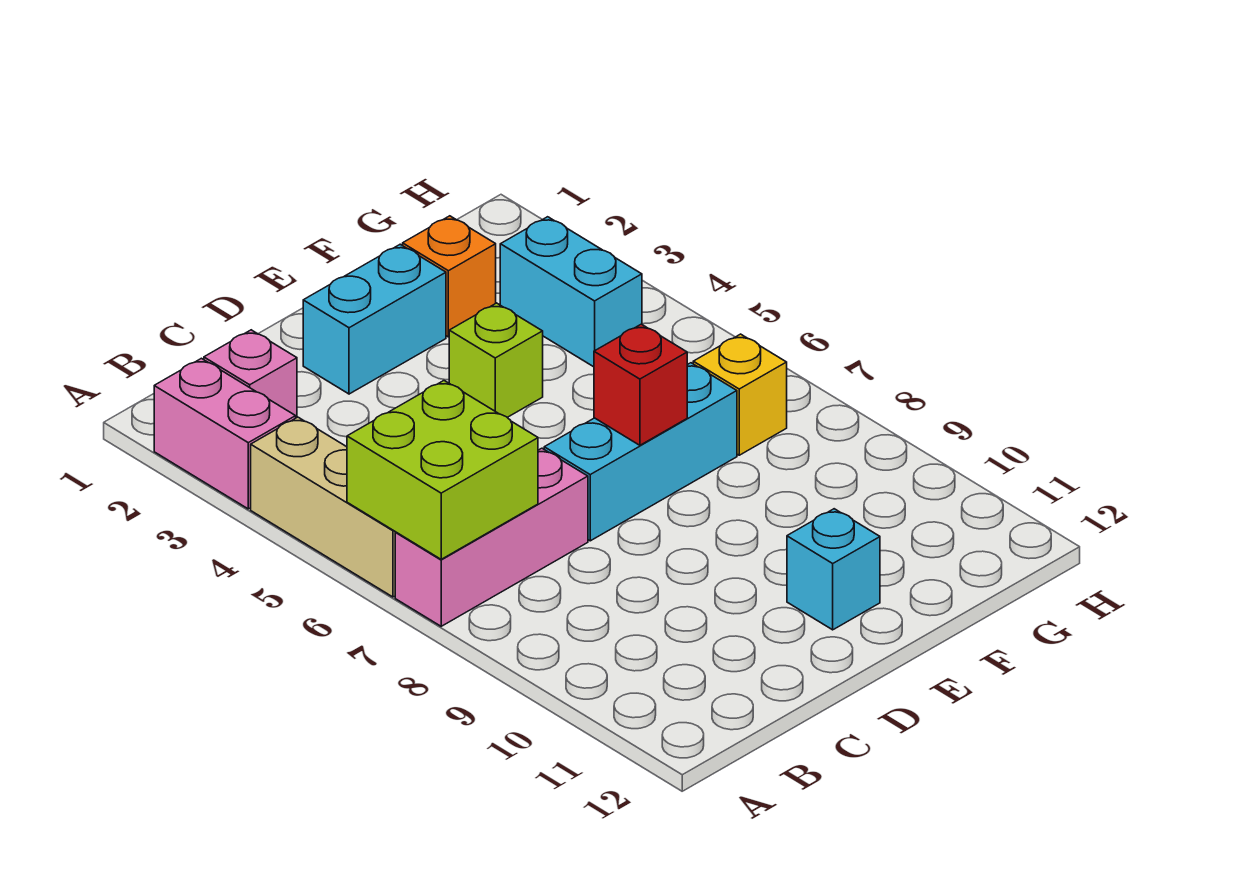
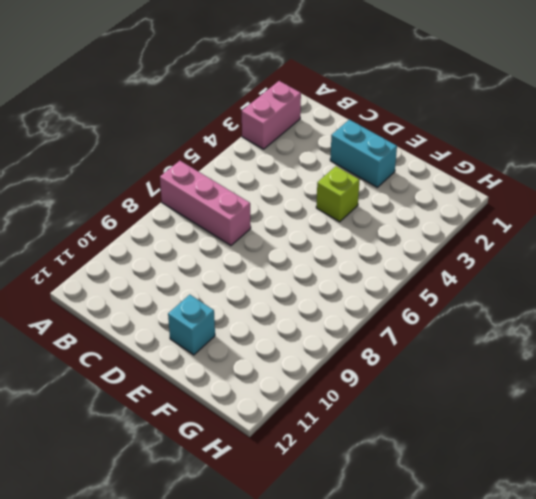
none -> tan 1x3 brick [251,417,396,597]
none -> pink 1x1 brick [204,330,297,418]
none -> cyan 1x3 brick [544,363,737,541]

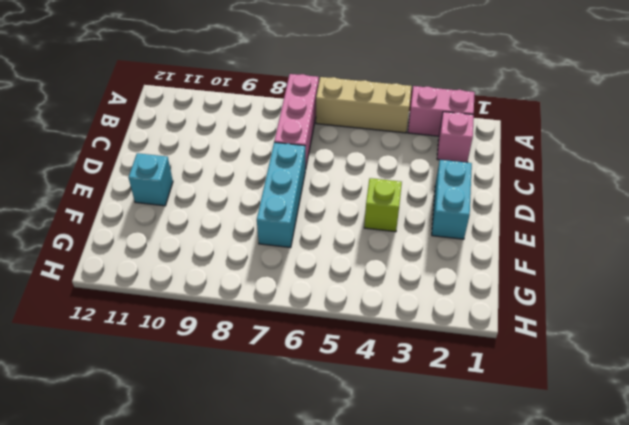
none -> orange 1x1 brick [403,216,496,337]
none -> cyan 1x2 brick [500,217,642,367]
none -> yellow 1x1 brick [693,334,787,455]

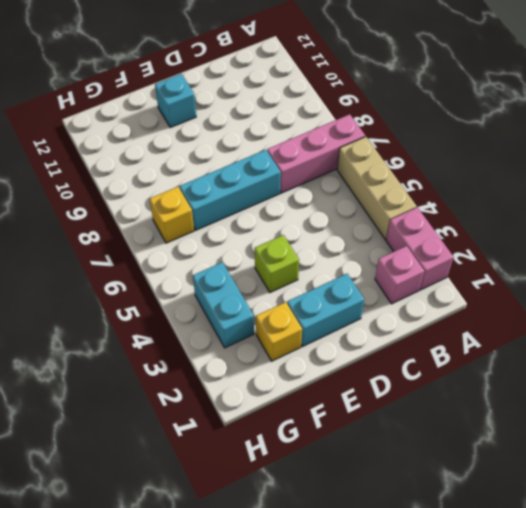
yellow 1x1 brick [256,302,302,361] -> orange 1x1 brick [403,216,496,337]
none -> lime 2x2 brick [347,381,538,559]
none -> red 1x1 brick [594,324,687,445]

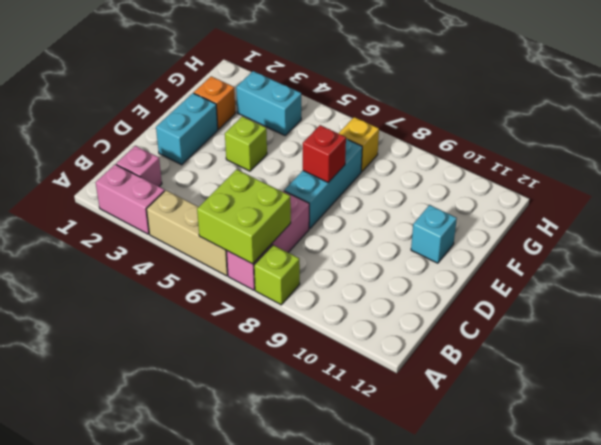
lime 1x1 brick [254,245,300,305] -> none

